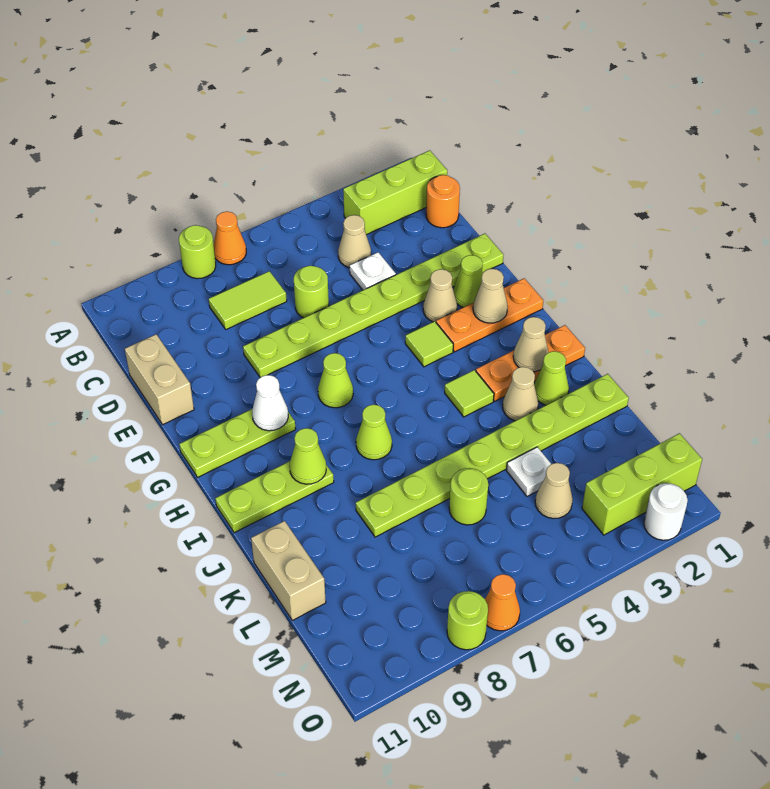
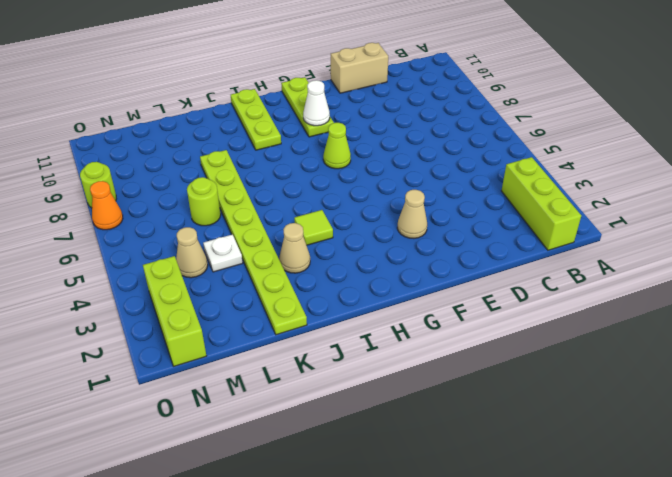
none -> orange 1x1 cone [214,211,246,265]
none -> lime 1x1 round brick [179,225,216,279]
none -> orange 1x1 round brick [426,175,460,228]
none -> tan 1x1 cone [338,215,371,268]

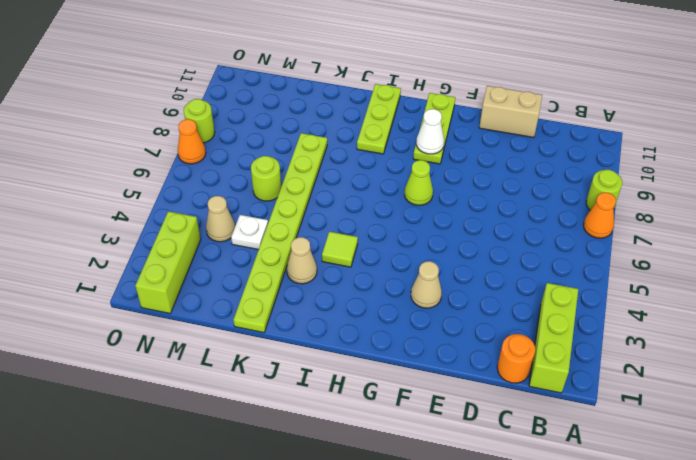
none -> tan 1x1 cone [338,215,371,268]
none -> lime 1x2 tile [209,271,287,329]
none -> white 1x1 plate [350,252,396,290]
none -> lime 1x1 round brick [294,266,329,318]

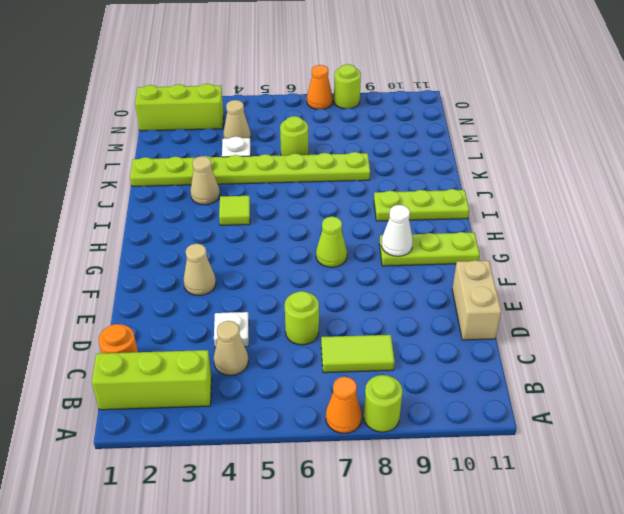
none -> lime 1x8 plate [243,234,503,377]
none -> lime 1x1 cone [453,255,483,307]
none -> orange 1x3 plate [436,278,543,352]
none -> lime 1x1 tile [405,321,453,367]

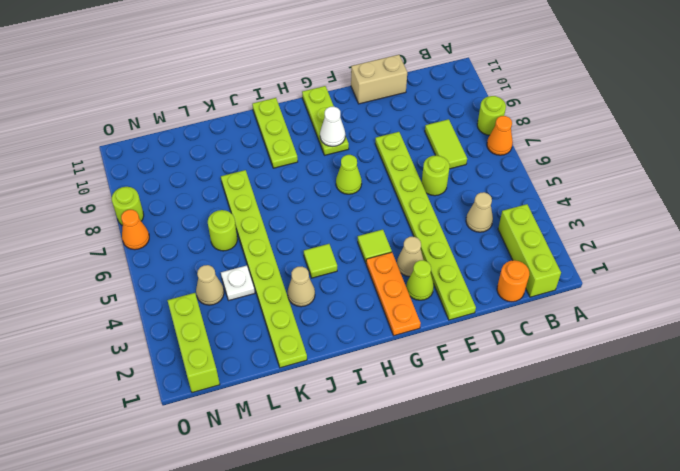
none -> white 1x1 plate [350,252,396,290]
none -> orange 1x3 plate [476,325,585,401]
none -> lime 1x1 cone [356,404,392,460]
none -> lime 1x1 cone [534,351,569,405]

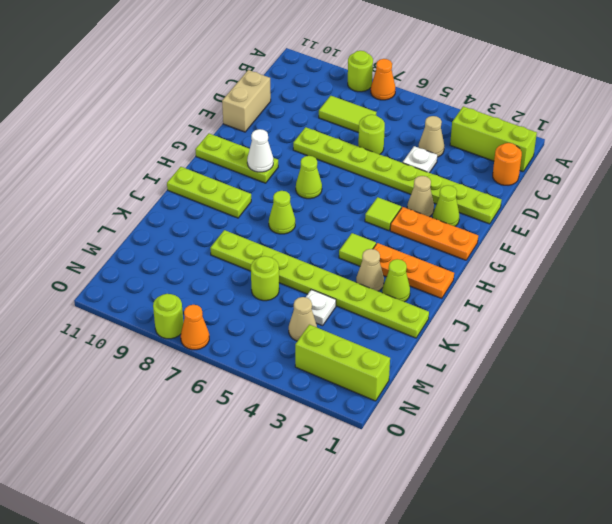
none -> tan 1x2 brick [251,521,326,620]
none -> white 1x1 round brick [644,483,688,540]
none -> tan 1x1 cone [473,269,508,323]
none -> tan 1x1 cone [513,317,548,372]

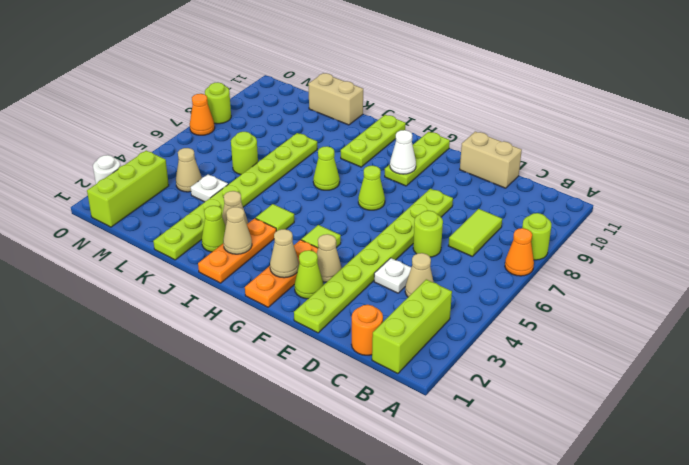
none -> lime 1x1 cone [290,428,326,484]

